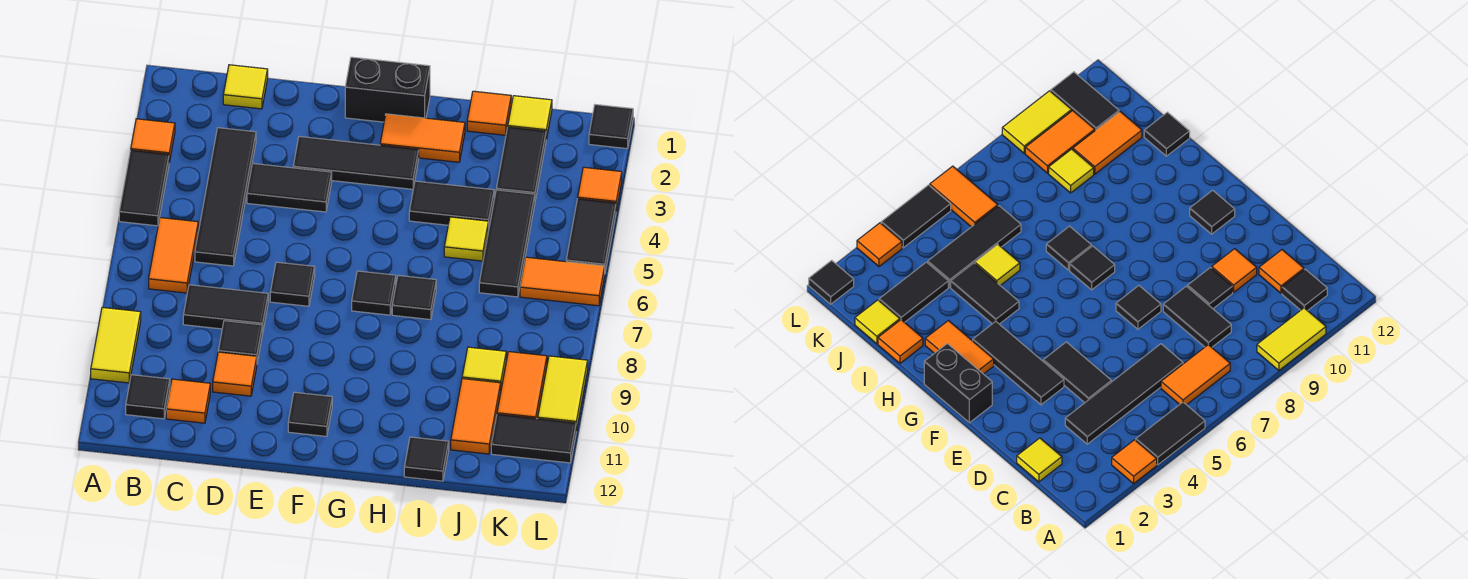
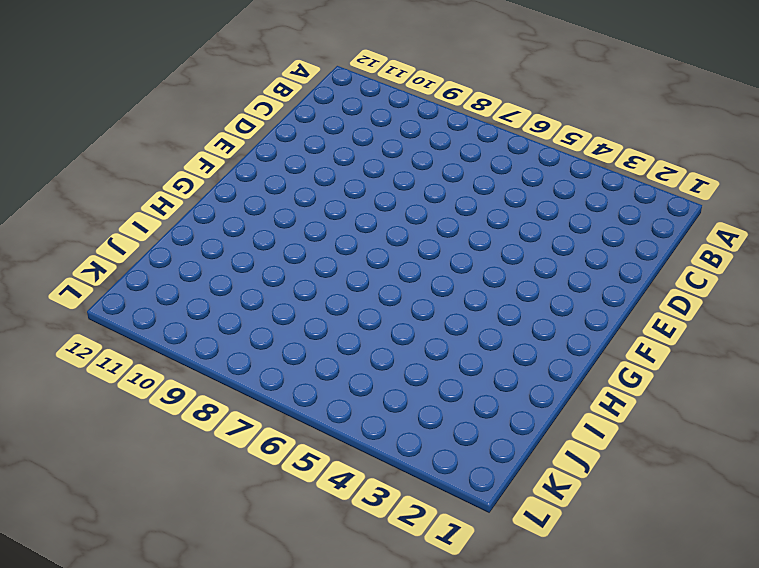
none -> orange 1x1 tile [131,119,175,162]
none -> black 1x2 tile [119,150,169,226]
none -> yellow 1x2 tile [91,307,141,383]
none -> orange 1x2 tile [149,218,198,293]

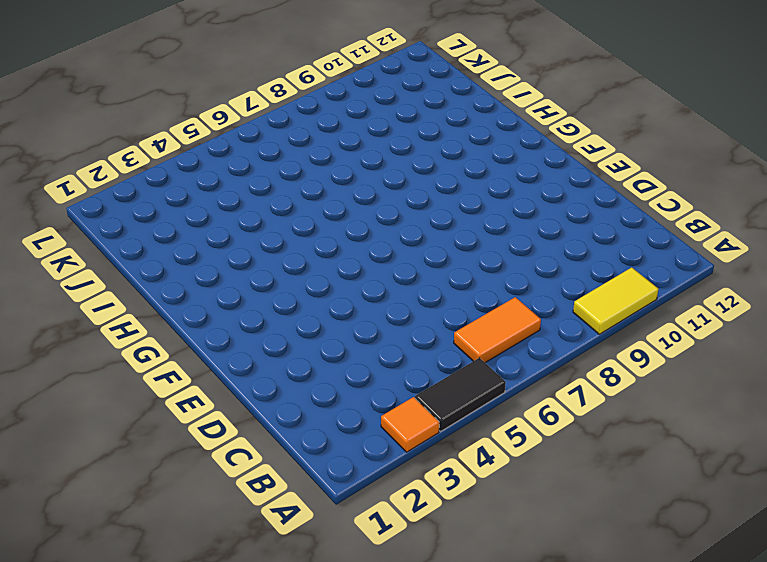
none -> black 1x1 tile [126,375,170,419]
none -> yellow 1x1 tile [223,65,268,109]
none -> black 1x4 tile [195,128,256,266]
none -> black 1x2 tile [183,285,268,330]

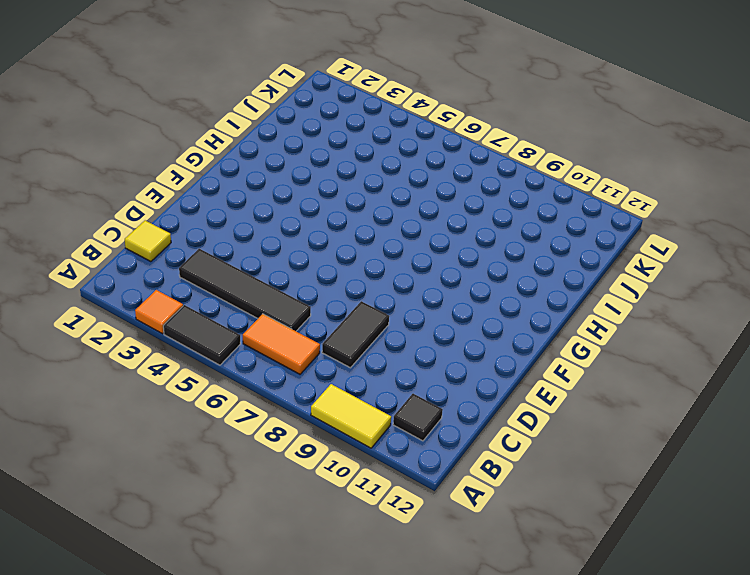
none -> orange 1x1 tile [166,379,210,423]
none -> black 1x2 tile [247,163,332,212]
none -> black 1x1 tile [218,321,263,363]
none -> orange 1x1 tile [213,352,257,396]

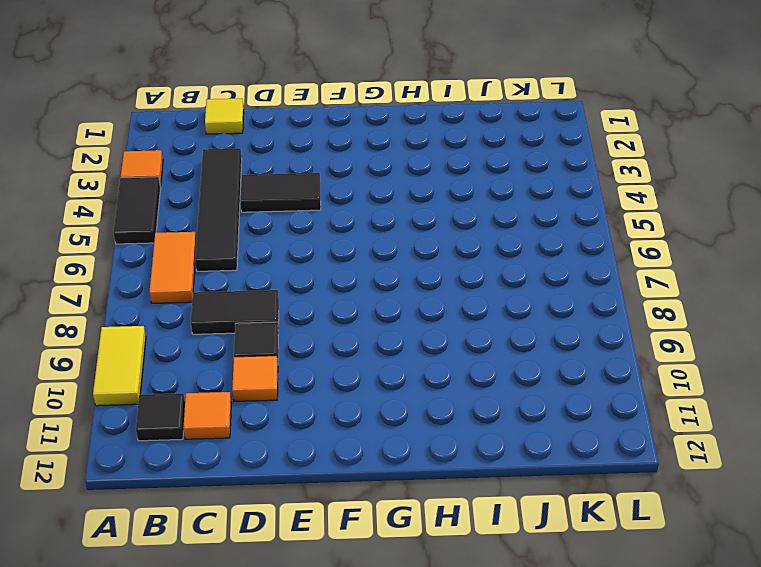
none -> black 1x3 tile [293,137,419,189]
none -> black 1x1 tile [270,262,315,306]
none -> black 1x2 brick [345,57,430,122]
none -> black 1x1 tile [288,392,332,436]

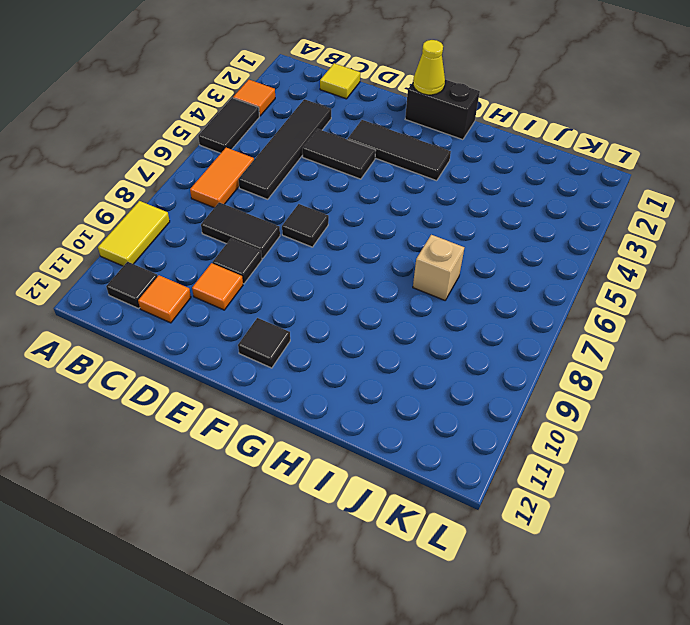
yellow 1x1 cone [413,40,445,95] -> none
tan 1x1 brick [413,235,464,300] -> none
none -> orange 1x2 tile [380,114,465,162]
none -> black 1x1 tile [352,271,396,315]
none -> black 1x2 tile [409,181,494,229]
none -> black 1x1 tile [392,275,436,320]

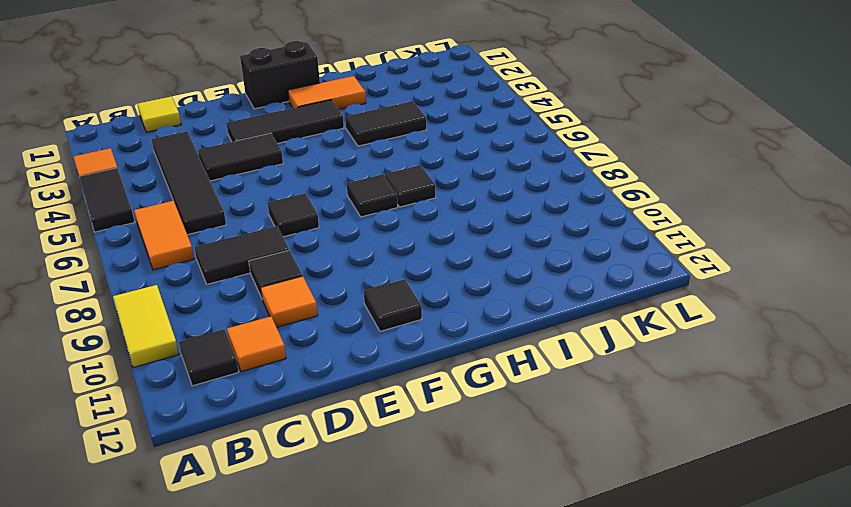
none -> orange 1x1 tile [467,91,511,135]
none -> yellow 1x1 tile [444,217,488,261]
none -> black 1x1 tile [404,437,449,481]
none -> yellow 1x1 tile [508,96,552,139]

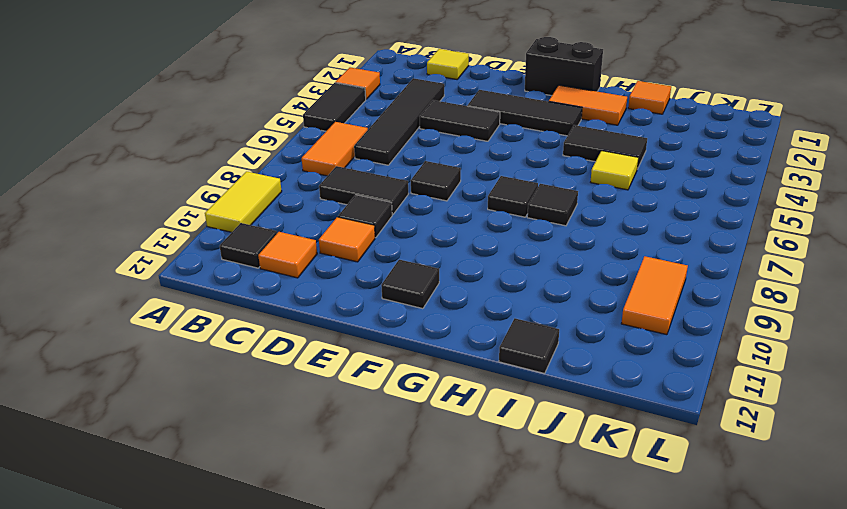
none -> yellow 1x1 tile [508,96,552,139]
none -> black 1x2 tile [496,127,546,201]
none -> black 1x3 tile [479,190,535,297]
none -> yellow 1x1 tile [462,347,506,388]

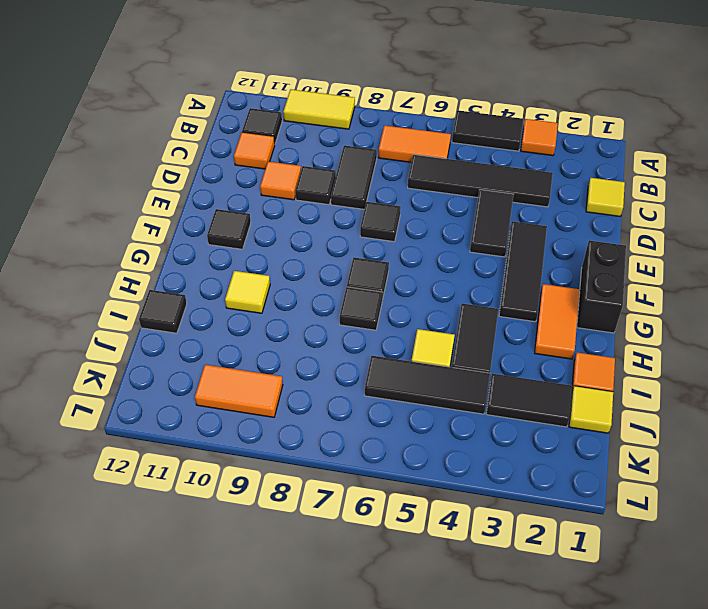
yellow 1x1 tile [225,271,270,313] -> yellow 1x1 tile moved to [462,347,506,388]
none -> orange 1x2 tile [451,379,501,454]
none -> orange 1x2 tile [520,257,605,306]
none -> black 1x2 tile [491,414,576,463]
none -> black 1x1 tile [589,105,633,149]

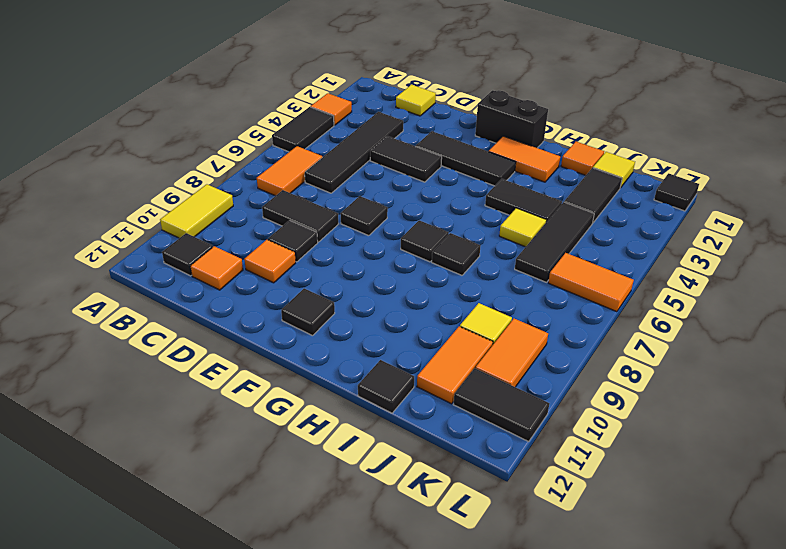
none -> orange 1x1 tile [578,167,622,210]
none -> black 1x2 tile [566,199,616,271]
none -> yellow 1x2 tile [538,356,588,431]

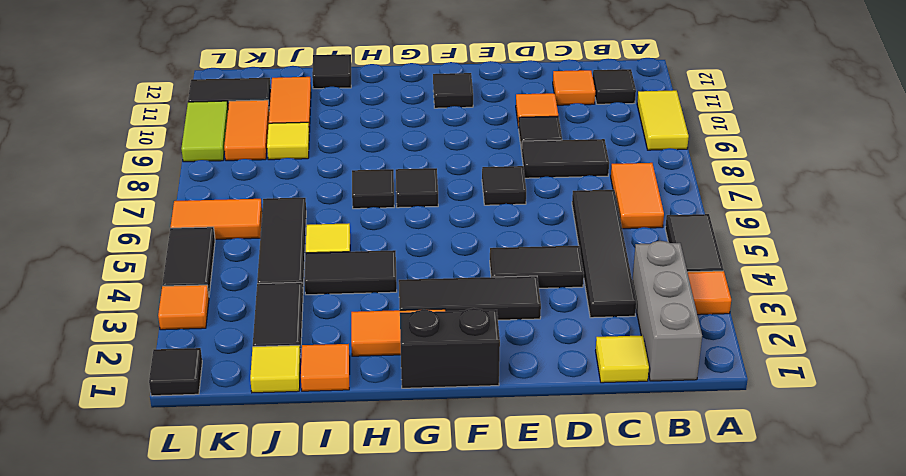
grey 1x3 brick [632,241,702,381] -> none
lime 1x2 tile [181,101,228,162] -> yellow 1x2 tile [538,356,588,431]

